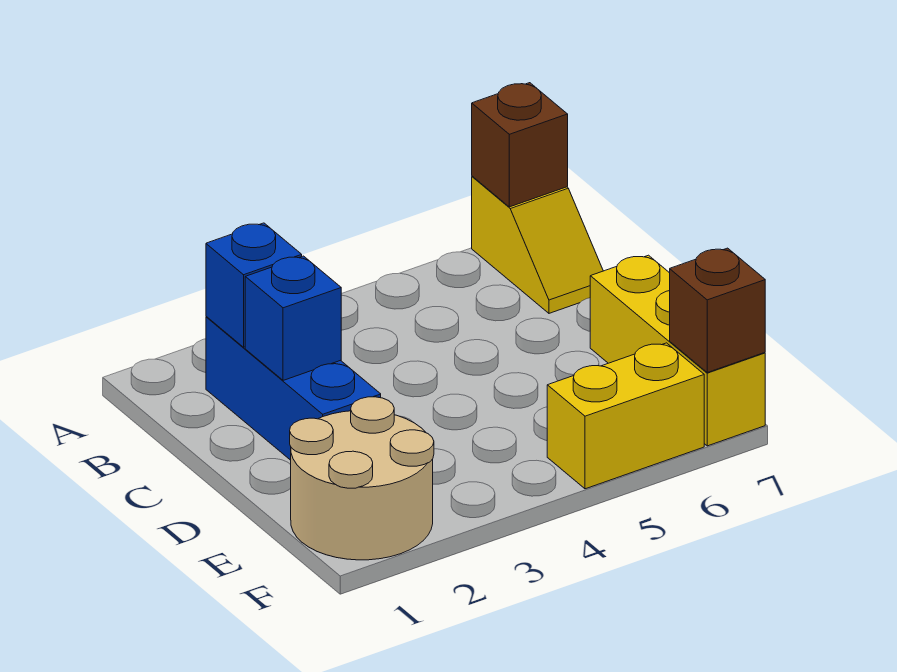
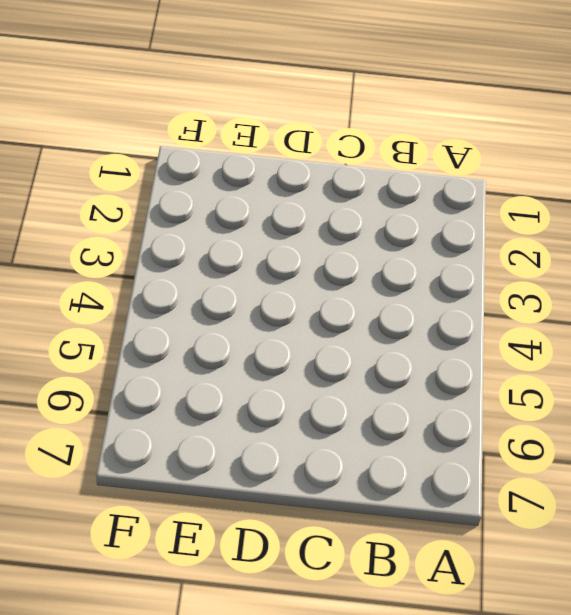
none -> yellow 1x2 slope [472,176,603,313]
none -> blue 1x3 brick [206,317,381,460]

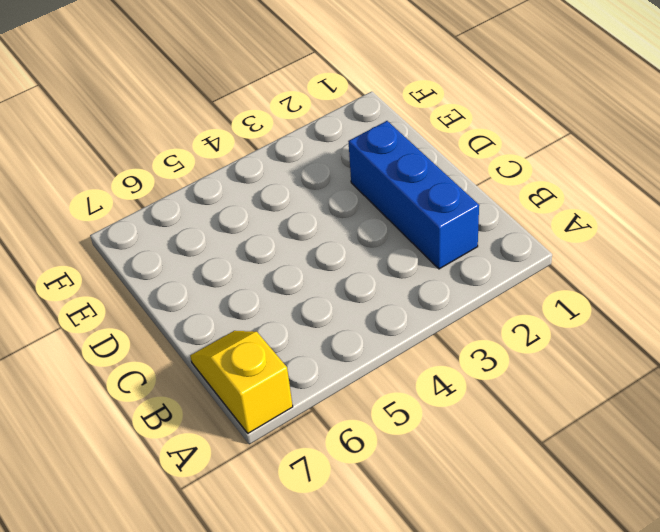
none -> yellow 1x3 brick [590,255,765,446]
none -> tan 2x2 round brick [290,397,434,560]

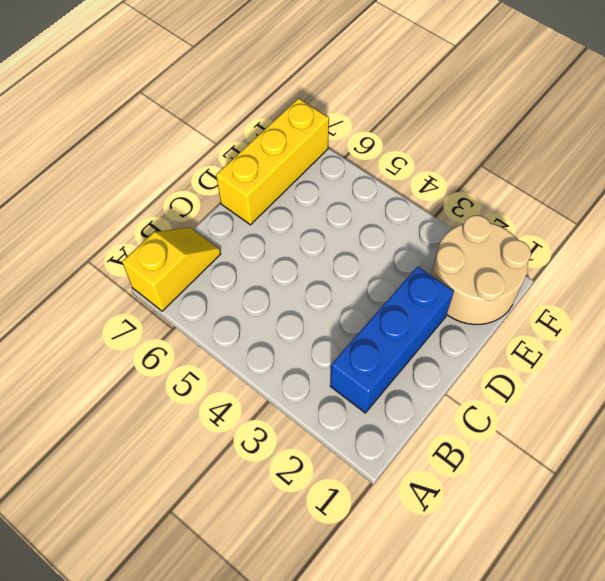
none -> yellow 1x2 brick [547,343,704,489]
none -> brown 1x1 brick [472,83,568,207]

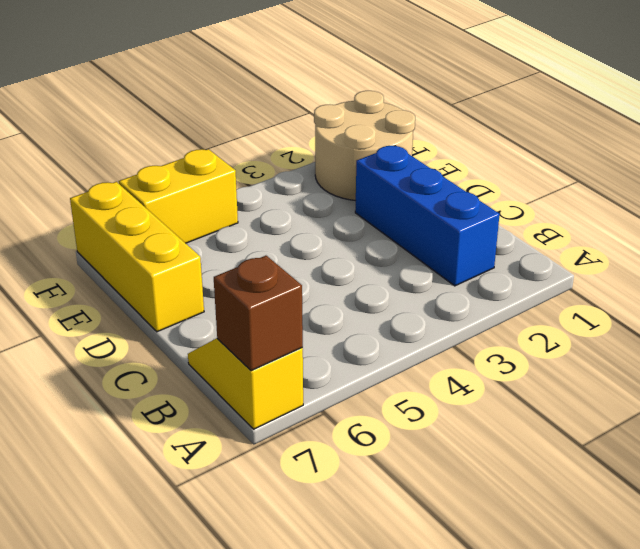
none -> blue 1x1 brick [206,223,302,347]
none -> blue 1x1 brick [245,256,341,380]

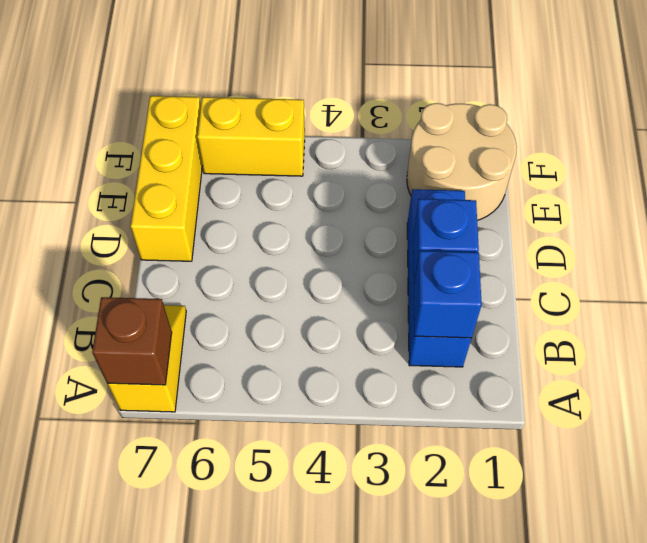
none -> brown 1x1 brick [670,248,765,372]

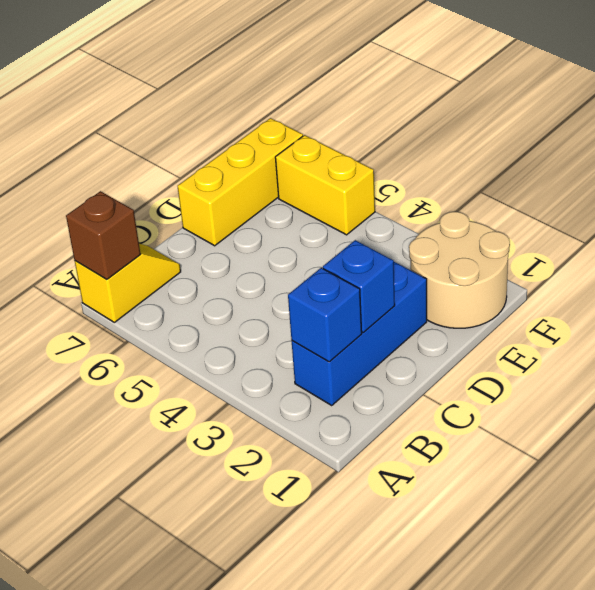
none -> brown 1x1 brick [670,248,765,372]

